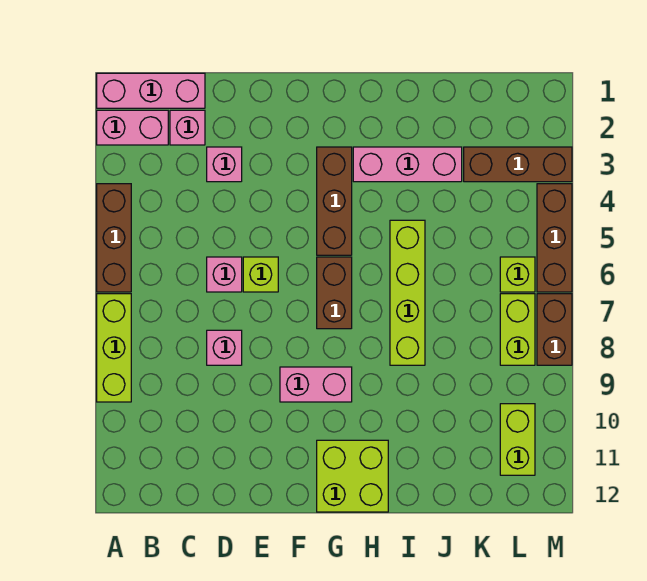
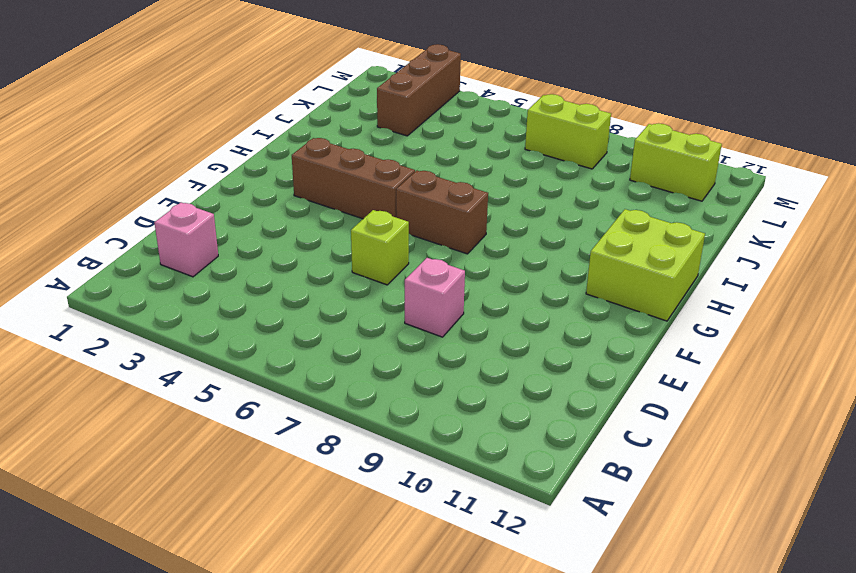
none -> pink 1x3 brick [97,73,205,108]
none -> pink 1x2 brick [97,110,168,145]
none -> brown 1x3 brick [97,184,131,292]

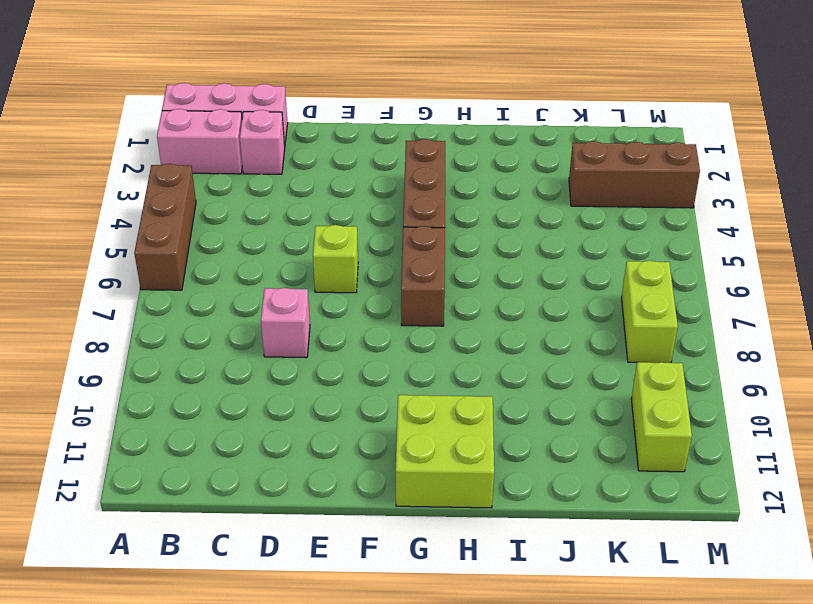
none -> lime 1x3 brick [97,294,131,402]
none -> pink 1x1 brick [207,147,242,182]
none -> pink 1x1 brick [207,257,242,292]

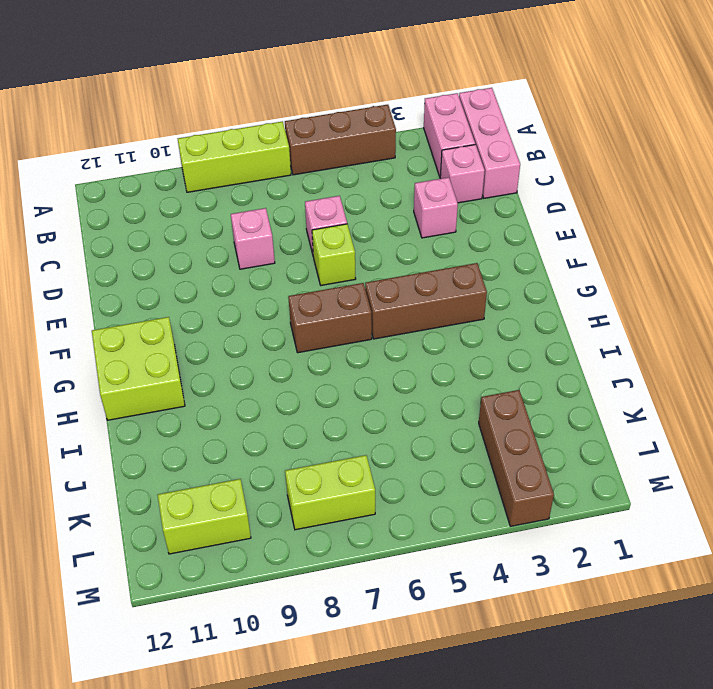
none -> pink 1x2 brick [280,367,352,402]
none -> pink 1x3 brick [353,147,462,182]
none -> lime 1x4 brick [390,220,425,365]

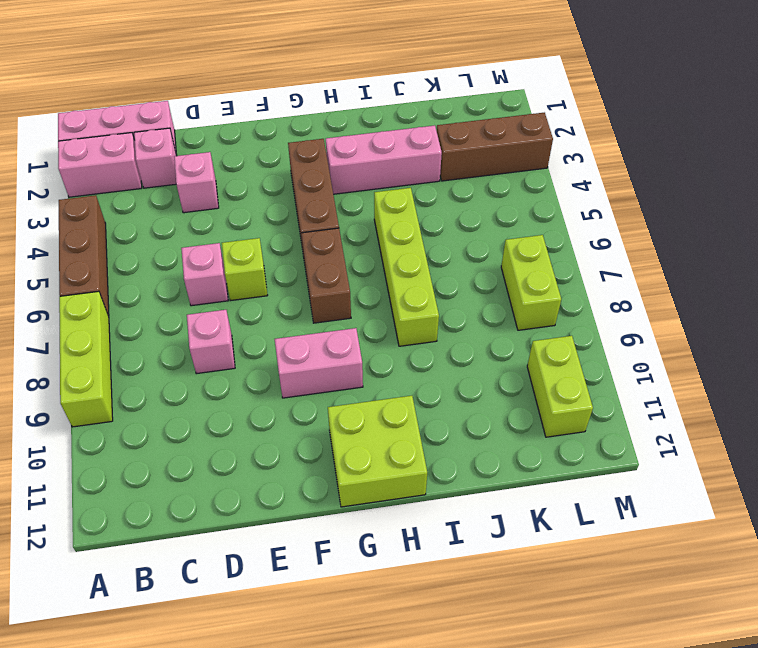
none -> lime 1x1 brick [500,257,535,292]
none -> brown 1x3 brick [537,184,572,292]
none -> brown 1x2 brick [537,294,572,365]

